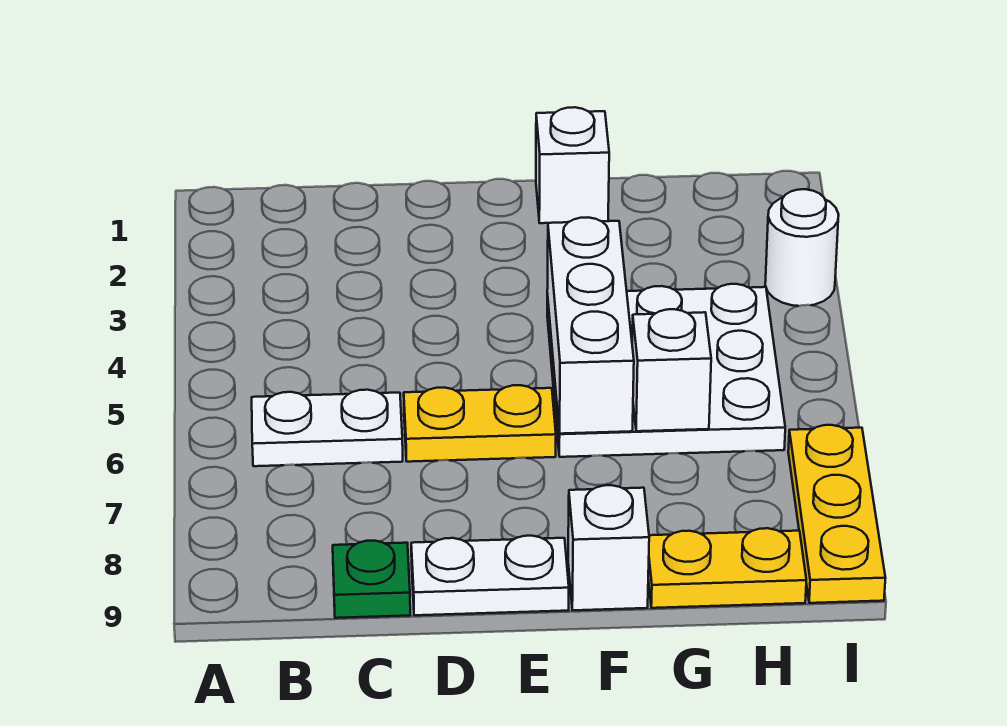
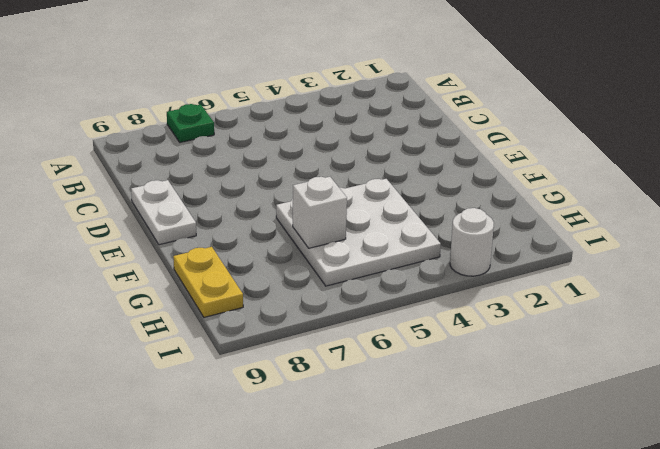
green 1x1 plate [167,104,214,142] -> green 1x1 plate moved to [333,541,410,618]
none -> white 1x2 plate [252,390,403,466]
none -> yellow 1x2 plate [404,385,556,462]
none -> white 1x1 brick [536,107,609,223]

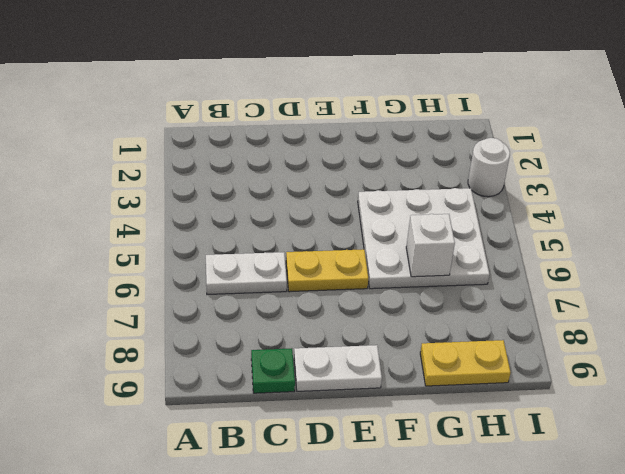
none -> white 1x1 brick [536,107,609,223]
none -> white 1x1 brick [568,485,649,610]
none -> yellow 1x3 plate [788,425,885,603]

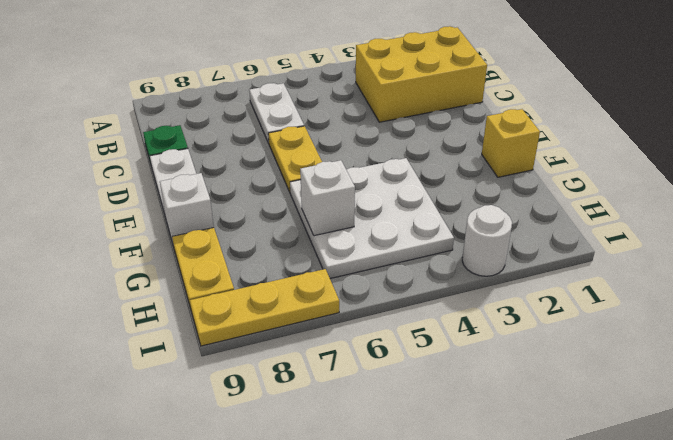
yellow 2x3 brick [356,26,487,122] -> none
yellow 1x1 brick [482,109,540,177] -> white 1x1 brick [536,107,609,223]
none -> white 1x3 brick [547,217,634,434]

